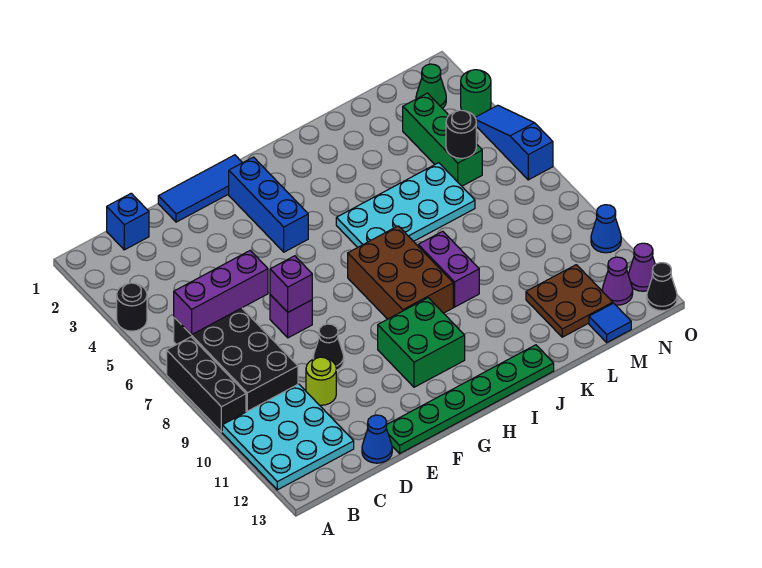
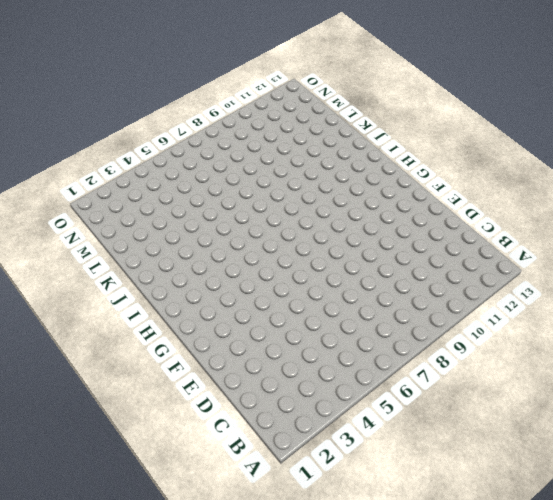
none -> black 1x1 round brick [117,283,147,331]
none -> black 1x3 brick [167,337,246,432]
none -> cyan 3x3 plate [222,384,354,490]

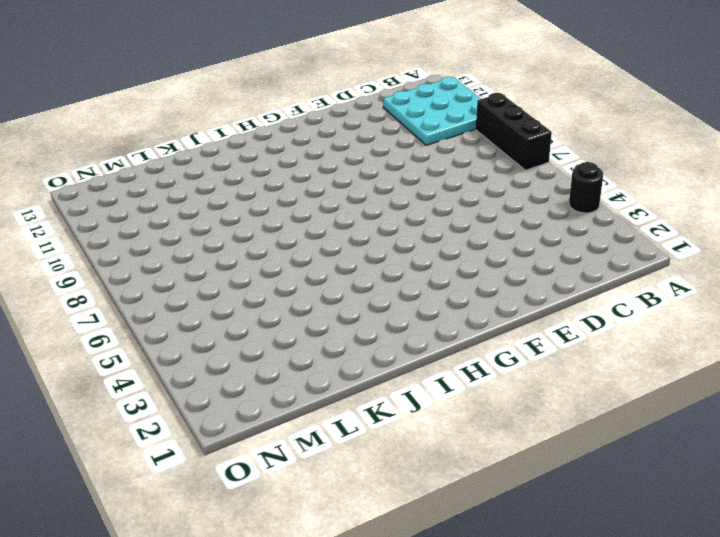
none -> black 2x4 brick [174,308,298,412]
none -> blue 1x1 brick [107,193,149,250]
none -> lime 1x1 round brick [306,357,336,405]

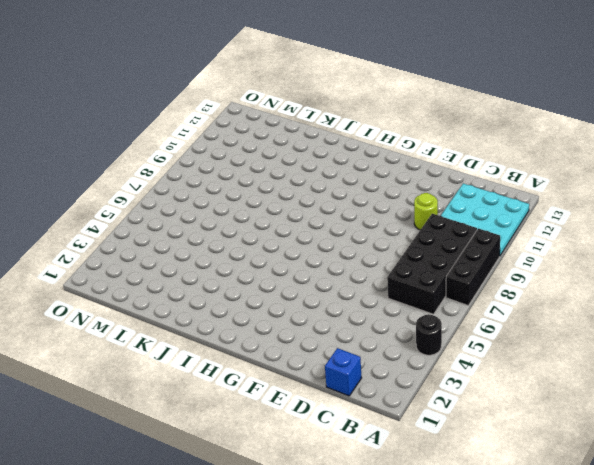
none -> blue 1x1 cone [362,415,392,463]
none -> blue 1x3 tile [158,155,242,222]
none -> purple 1x1 brick [270,295,312,338]

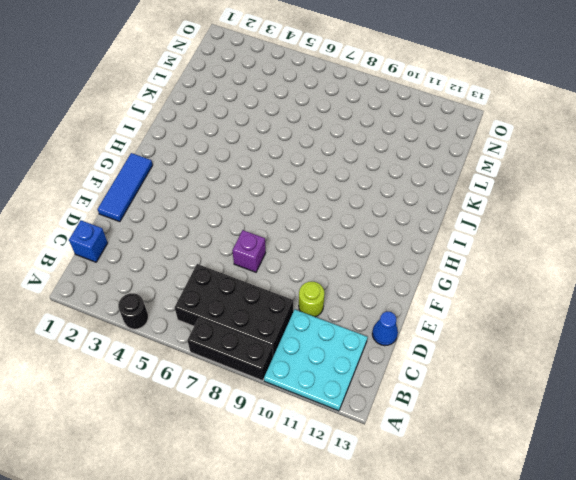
none -> black 1x1 cone [313,324,344,370]
none -> green 1x6 plate [386,345,554,454]
none -> blue 1x3 brick [229,157,308,252]

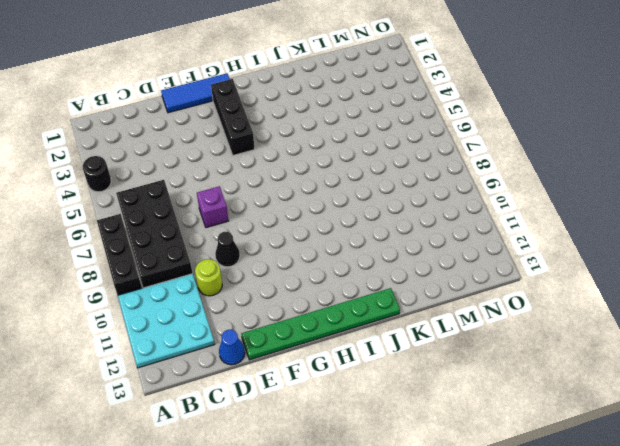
black 1x3 brick [211,79,254,155] -> blue 1x3 brick [229,157,308,252]
none -> blue 1x1 brick [107,193,149,250]
none -> green 2x2 brick [378,298,465,387]
none -> brown 2x3 brick [348,226,453,319]

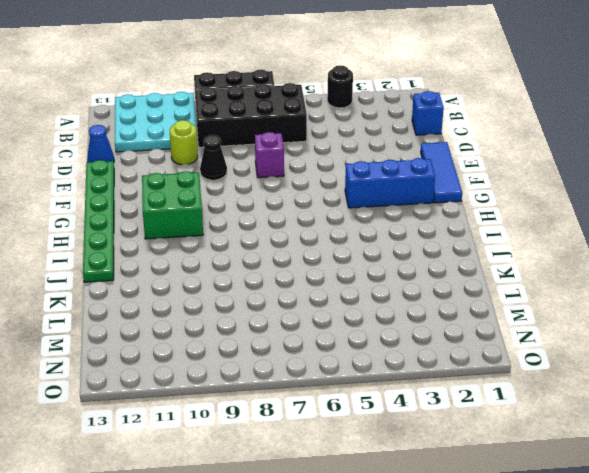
none -> brown 2x3 brick [348,226,453,319]
none -> cyan 2x4 plate [336,163,475,247]
none -> purple 1x2 brick [418,231,479,307]

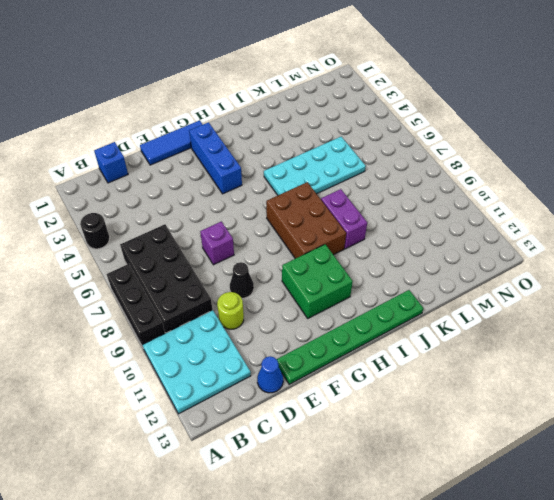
none -> brown 2x2 plate [526,265,613,337]
none -> green 1x3 brick [403,93,482,186]
none -> blue 1x1 tile [589,303,631,342]

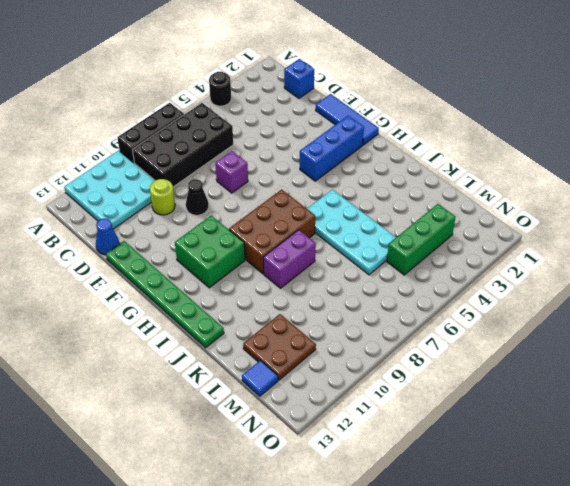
none -> green 1x1 cone [416,64,446,108]
none -> purple 1x1 cone [602,257,633,305]
none -> green 1x1 round brick [461,70,491,117]

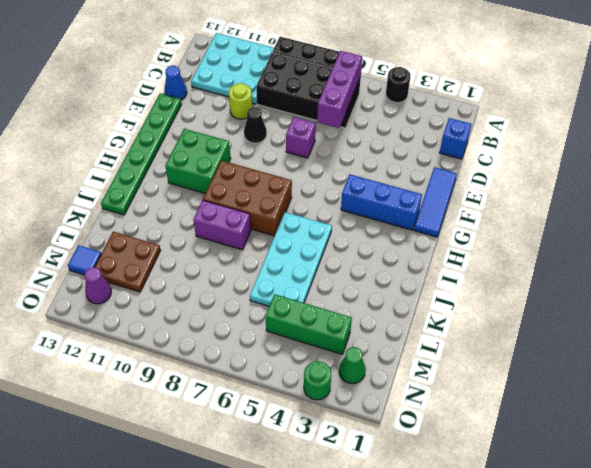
none -> blue 1x3 slope [475,105,553,180]
none -> blue 1x1 cone [591,205,621,253]
none -> purple 1x1 cone [628,243,655,291]

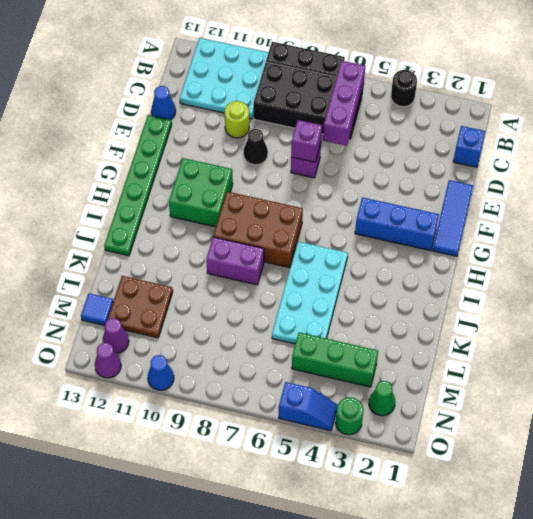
blue 1x2 slope [279,382,337,431] -> blue 1x3 slope [475,105,553,180]
none -> black 1x1 cone [647,263,677,311]
none -> black 1x1 round brick [446,110,476,158]

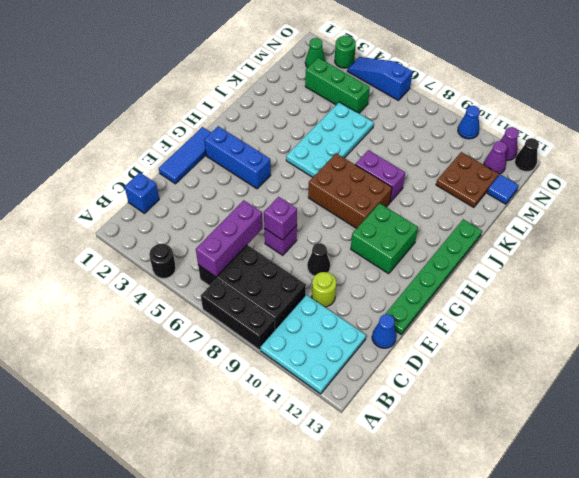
none -> black 1x1 round brick [446,110,476,158]

